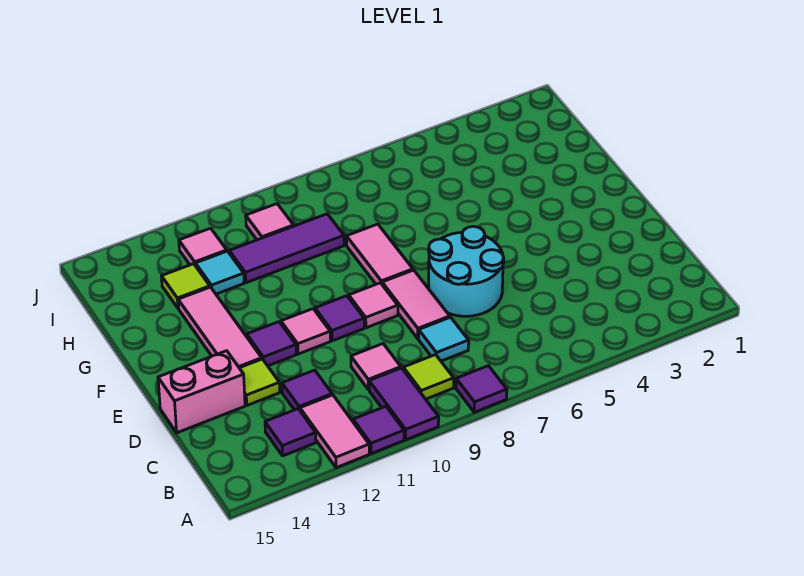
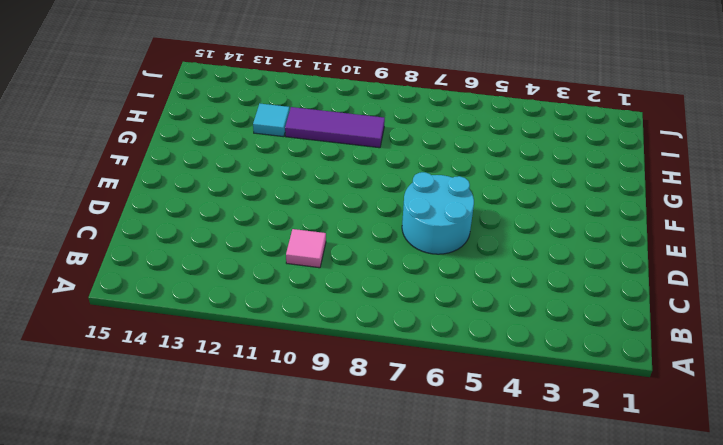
none -> purple 1x1 tile [456,366,507,412]
none -> purple 1x2 tile [369,368,439,440]
none -> purple 1x1 tile [353,406,404,454]

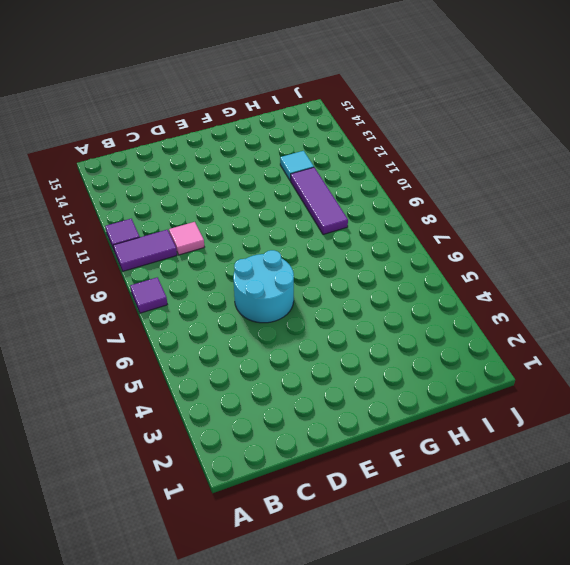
none -> pink 1x2 tile [300,395,369,468]
none -> lime 1x1 tile [403,355,454,399]
none -> purple 1x1 tile [265,409,316,456]

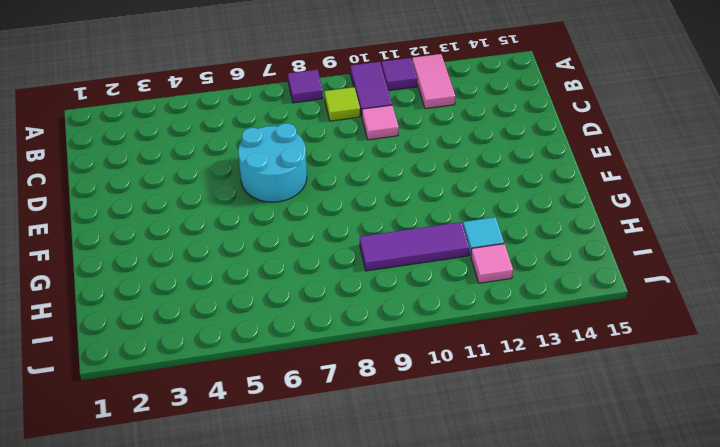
none -> purple 1x1 tile [265,409,316,456]
none -> cyan 1x1 tile [419,317,469,361]
none -> purple 1x1 tile [282,370,332,410]

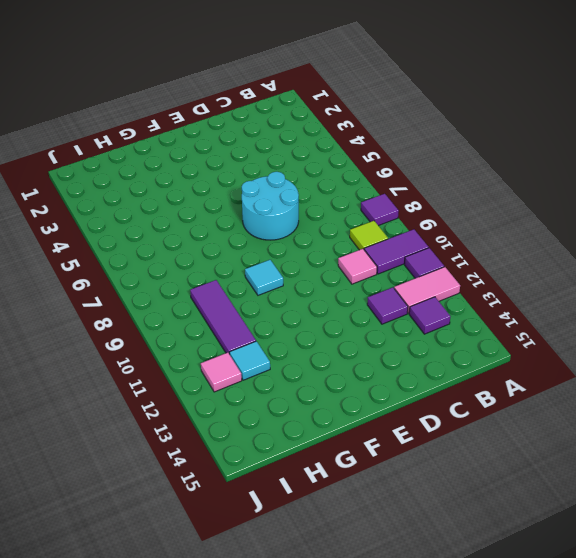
cyan 1x1 tile [245,260,283,295] -> cyan 1x1 tile moved to [419,317,469,361]
none -> pink 1x2 tile [382,270,450,339]
none -> lime 1x1 tile [240,359,280,405]
none -> pink 1x2 brick [158,351,245,433]

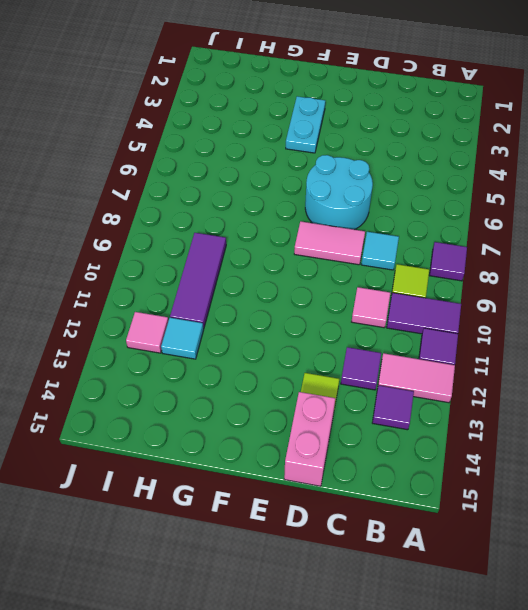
cyan 1x2 plate [286,96,325,153] -> none
none -> pink 1x1 tile [349,283,398,328]
none -> purple 1x1 tile [315,296,364,341]
none -> pink 1x1 tile [281,309,330,354]

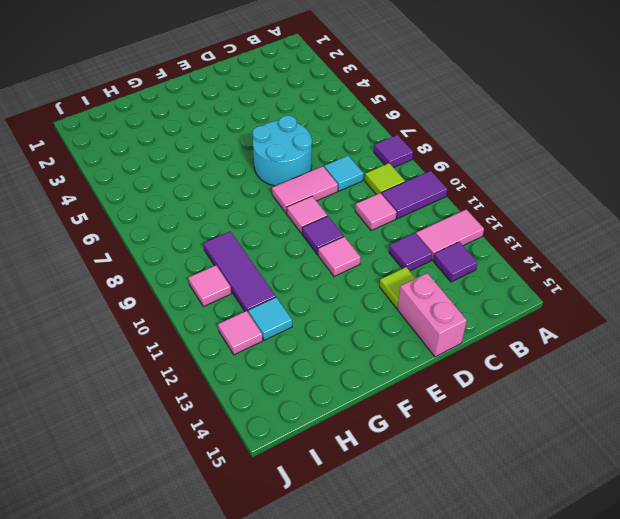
none -> purple 1x1 tile [353,406,404,454]
none -> purple 1x1 tile [247,322,296,366]
none -> pink 1x3 tile [178,287,262,368]

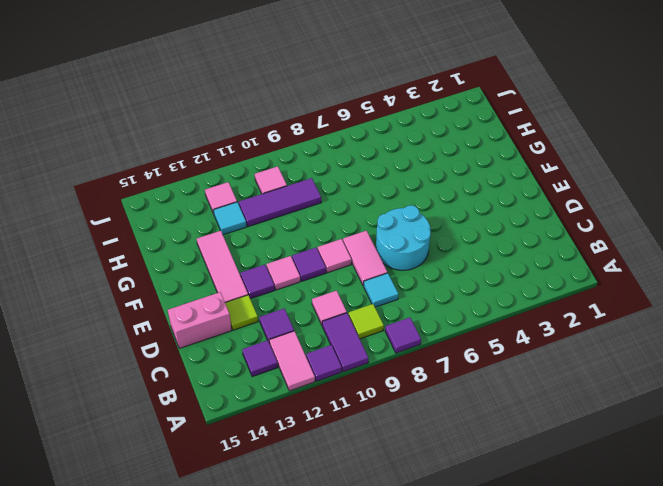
none -> pink 1x2 tile [347,224,413,284]
none -> lime 1x1 tile [162,264,210,308]

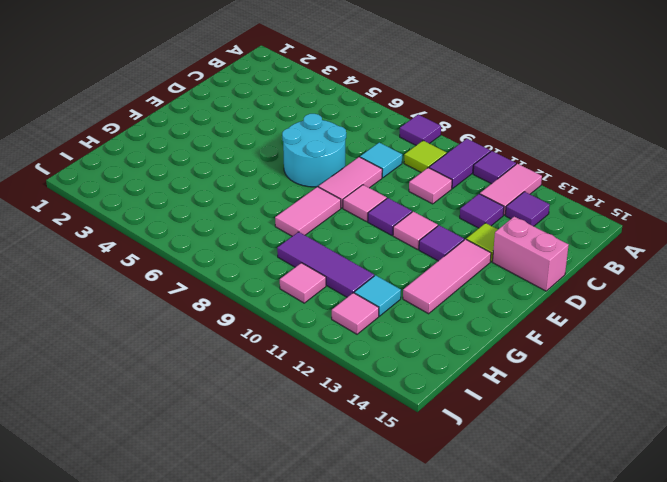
none -> lime 1x1 tile [162,264,210,308]

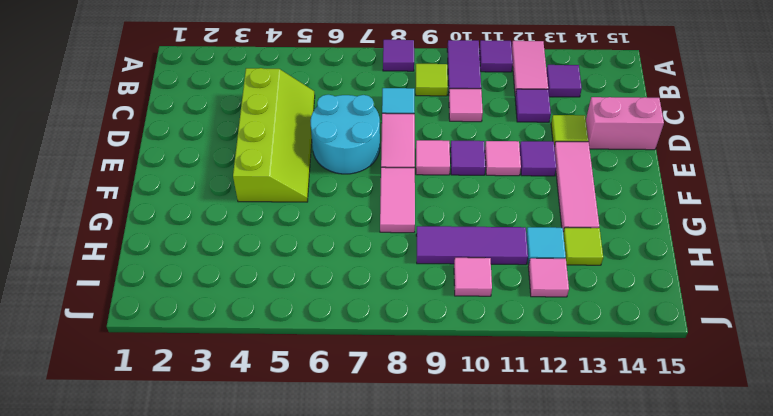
lime 2x4 slope [233,68,315,202] -> none

